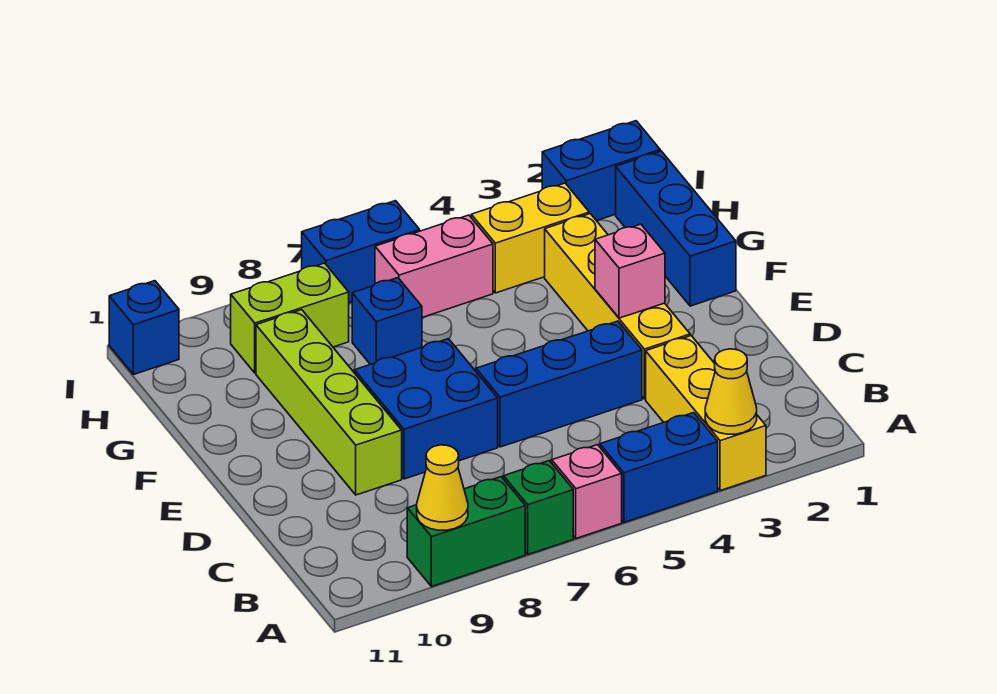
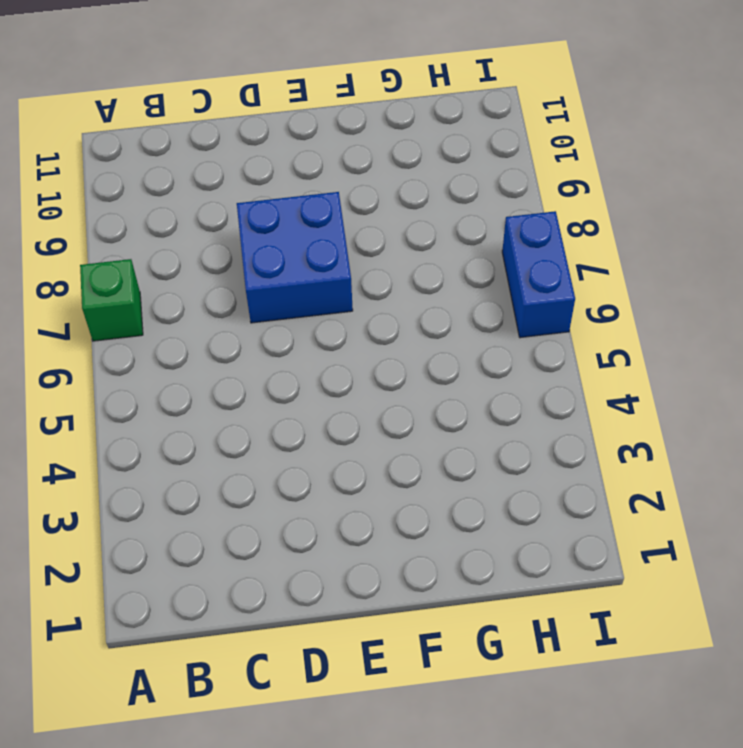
none -> yellow 1x3 brick [646,336,766,491]
none -> blue 1x2 brick [600,413,718,522]
none -> pink 1x1 brick [552,445,622,538]

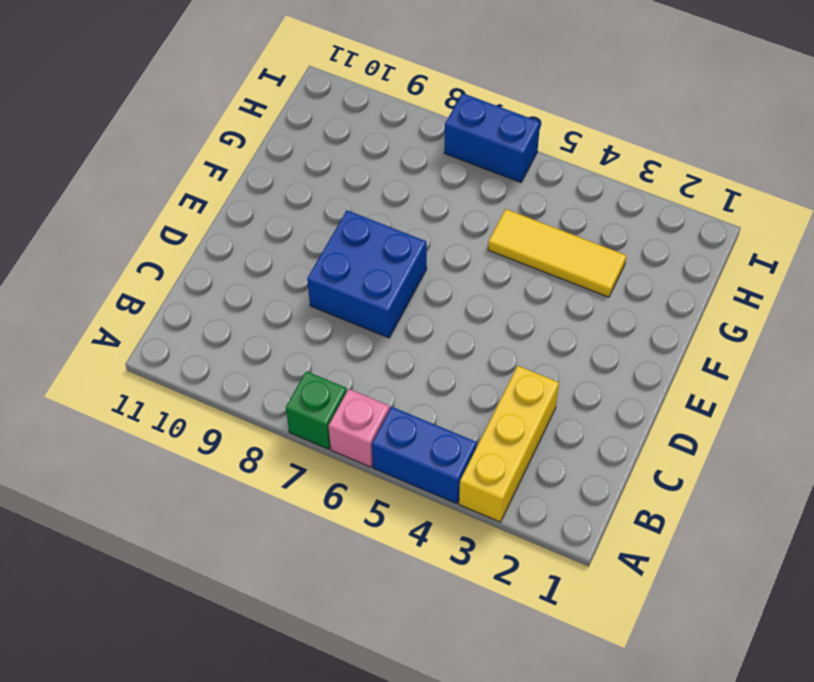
yellow 1x3 tile [488,209,627,297] -> yellow 1x4 brick [545,214,690,399]
none -> green 1x2 brick [407,477,525,587]
none -> blue 1x3 brick [476,321,642,447]
none -> lime 1x4 brick [256,310,402,495]

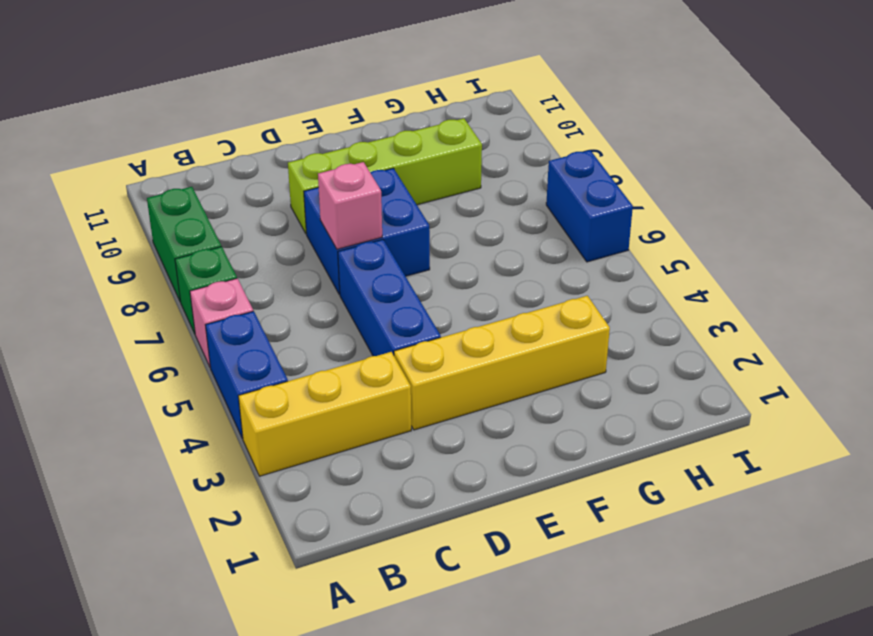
pink 1x1 brick [318,162,382,249] -> pink 1x1 brick moved to [595,224,665,318]
none -> blue 1x3 brick [616,151,736,306]
none -> blue 1x1 brick [352,278,422,364]
none -> yellow 1x2 brick [471,183,589,293]

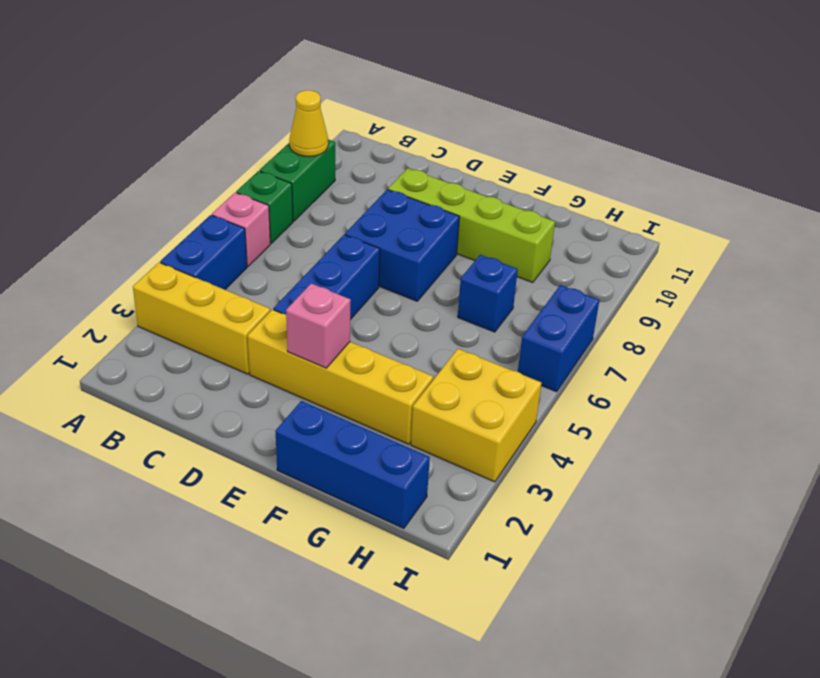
yellow 2x2 brick [411,349,541,482] -> yellow 1x2 brick [471,183,589,293]
none -> pink 1x2 brick [375,215,493,317]
none -> lime 1x2 brick [231,263,349,373]
none -> blue 1x2 brick [542,121,660,221]

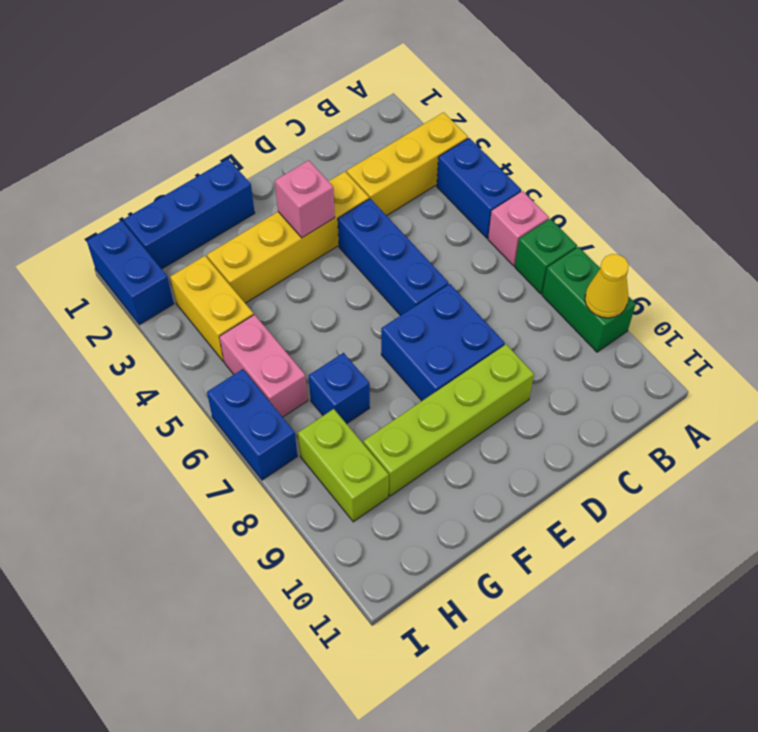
none -> blue 1x1 brick [109,281,179,375]
none -> yellow 1x1 cone [705,349,757,434]

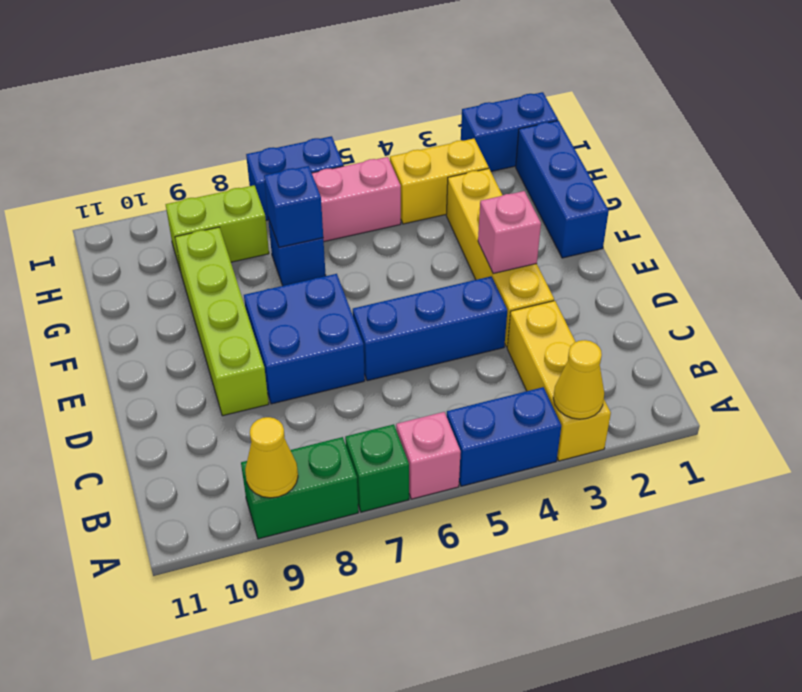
blue 1x1 brick [264,166,323,247] -> blue 1x1 brick moved to [109,281,179,375]

